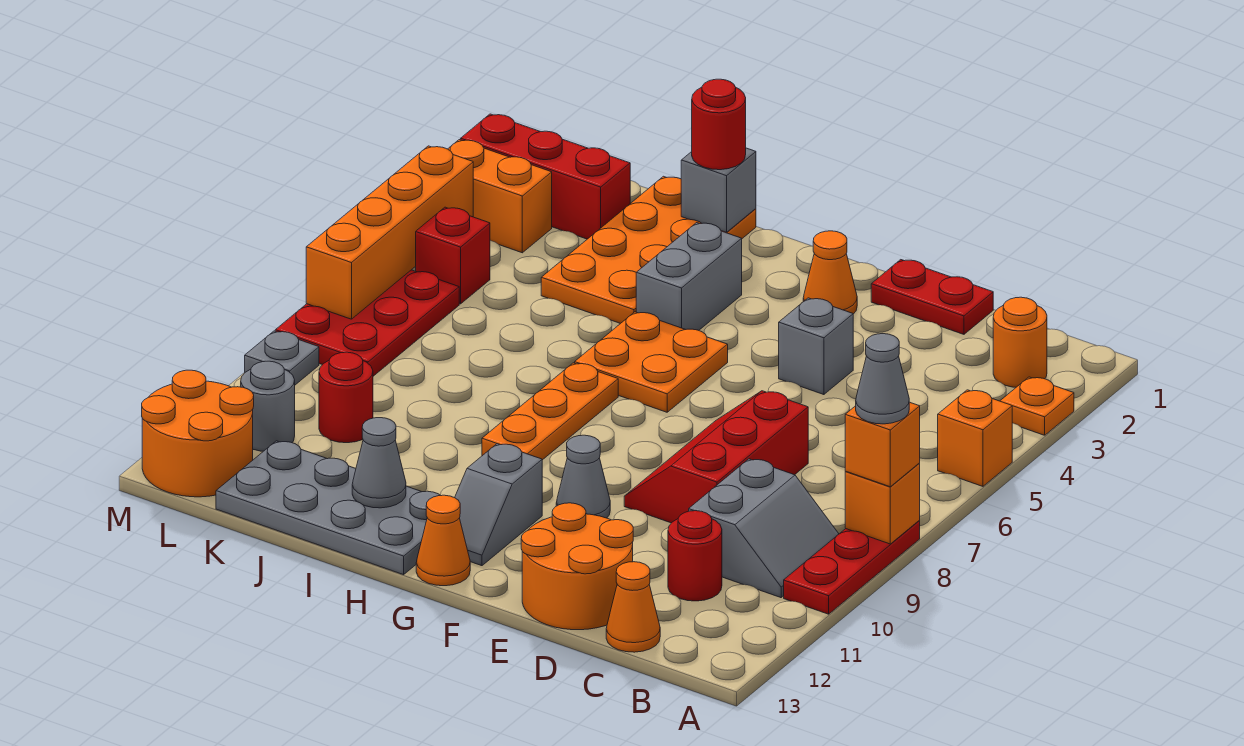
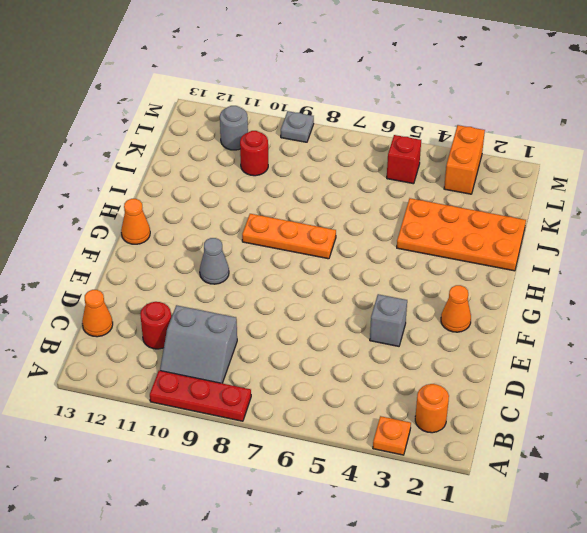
none -> orange 1x1 brick [938,390,1012,486]
none -> red 1x2 plate [871,260,993,334]
none -> red 2x3 slope [624,391,808,523]
none -> orange 2x2 round brick [521,503,633,630]

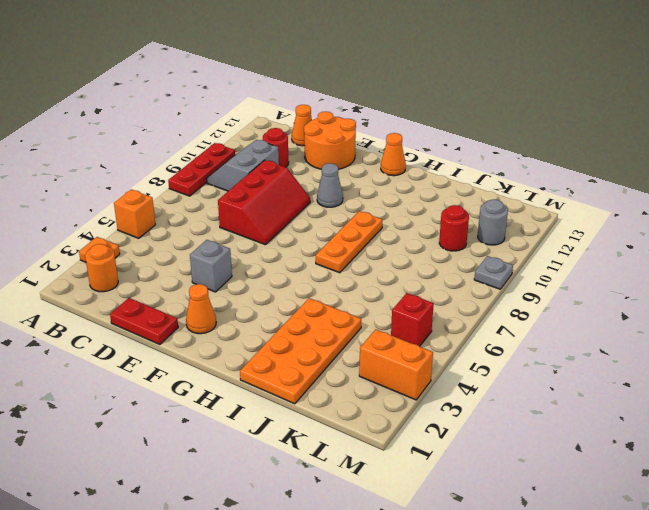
none -> orange 2x2 plate [575,312,728,412]
none -> grey 1x2 slope [455,444,542,566]
none -> grey 1x2 brick [636,223,742,330]
none -> grey 2x4 plate [216,441,440,575]

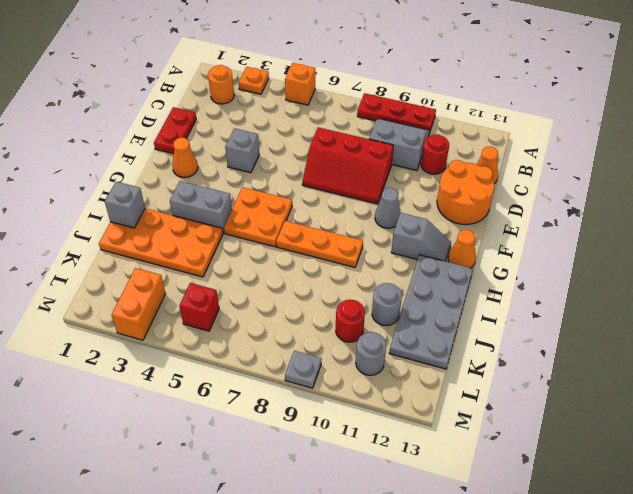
grey 1x1 round brick [372,283,402,326] -> none
none -> red 1x3 brick [461,114,630,239]
none -> red 2x3 plate [275,270,459,376]
none -> orange 2x2 round brick [142,370,254,497]
none -> orange 1x1 brick [845,463,920,544]

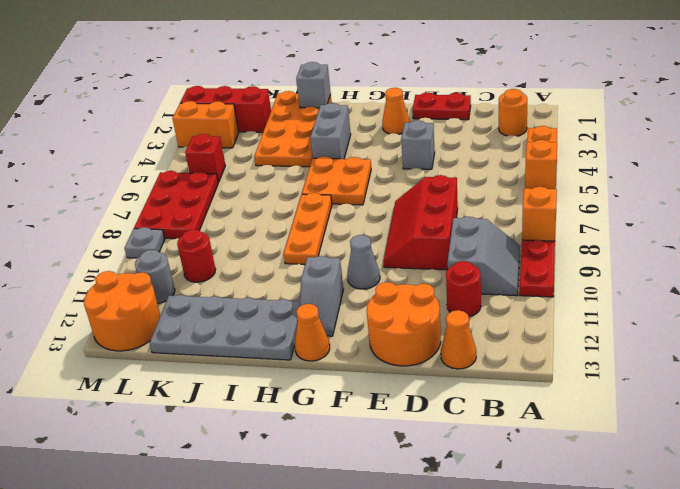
none -> grey 1x1 cone [352,418,406,508]
none -> orange 1x4 brick [306,146,473,319]
none -> orange 1x1 brick [845,402,920,487]
none -> red 1x1 round brick [692,79,746,170]

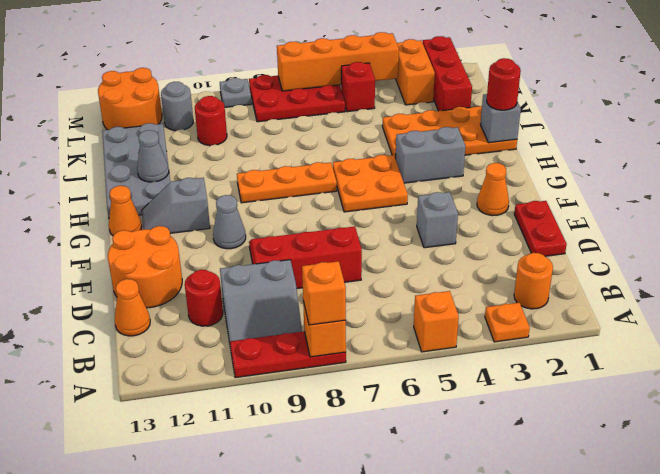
none -> grey 1x1 cone [856,334,909,424]

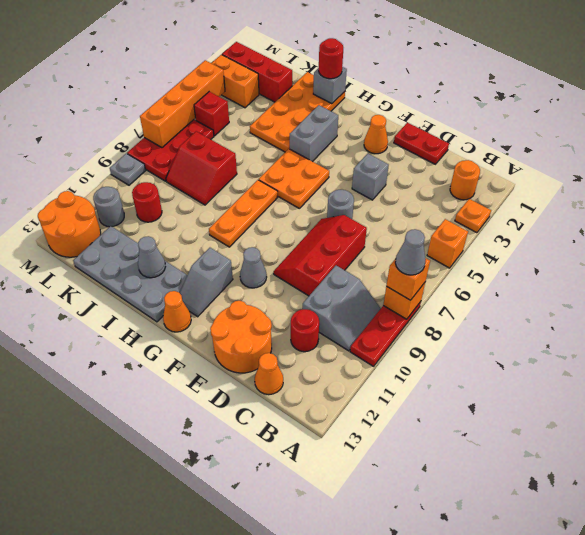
grey 1x1 round brick [327,190,354,219] -> none
red 2x2 slope [166,131,237,205] -> none

